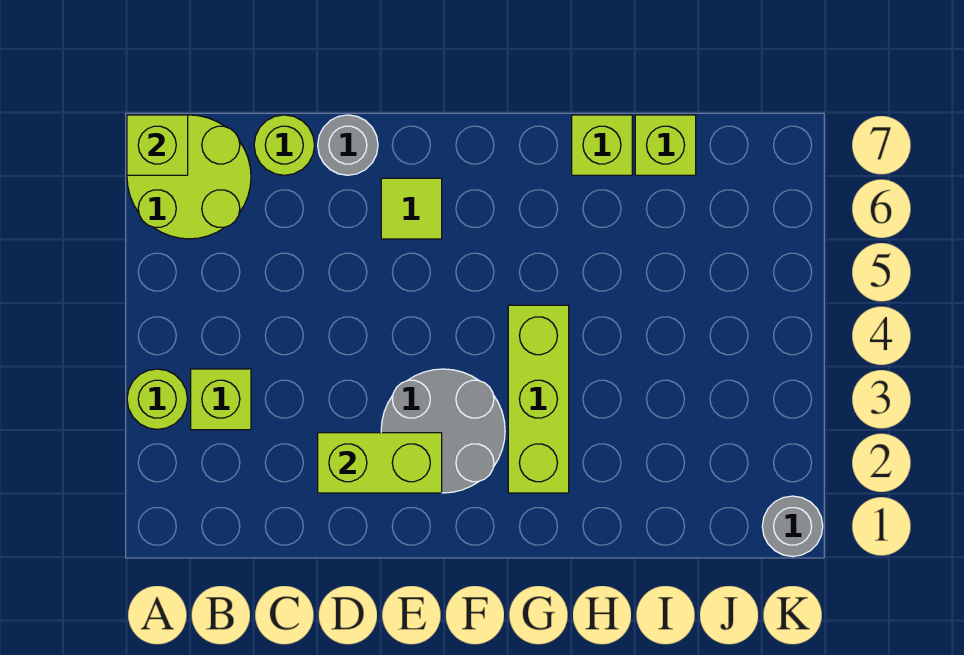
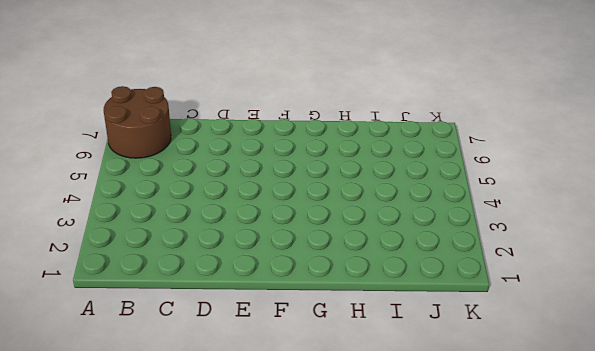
brown 2x2 round brick [104,86,171,158] -> lime 2x2 round brick [127,115,251,239]
none -> lime 1x1 round brick [127,369,188,429]
none -> lime 1x1 brick [191,369,251,430]
none -> lime 1x1 round brick [254,115,315,175]

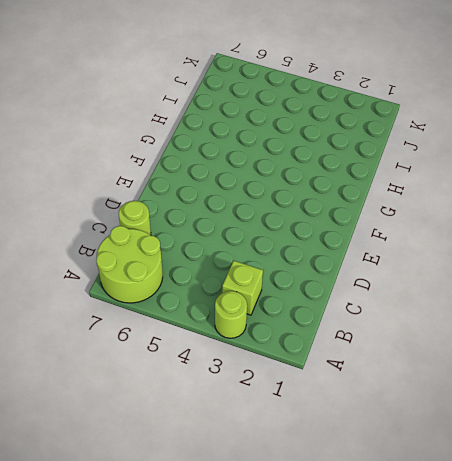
none -> grey 1x1 round brick [318,115,378,175]
none -> grey 2x2 round brick [381,369,505,493]
none -> lime 1x1 tile [381,178,442,239]

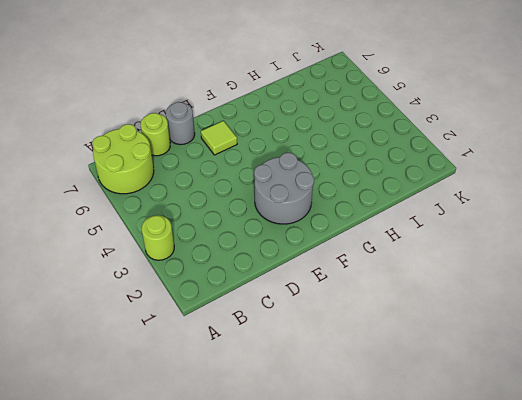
none -> lime 1x1 brick [191,369,251,430]
none -> lime 1x3 brick [508,305,569,493]
none -> lime 1x1 brick [572,115,632,175]

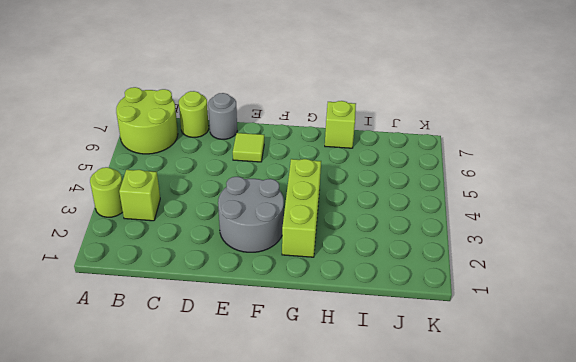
none -> lime 1x1 brick [635,115,696,175]
none -> grey 1x1 round brick [762,496,823,557]
none -> lime 1x1 brick [127,115,188,175]

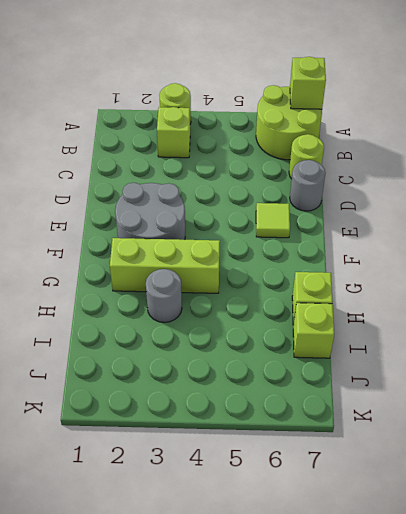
grey 1x1 round brick [146,269,182,322] -> grey 1x1 round brick moved to [762,496,823,557]
none -> lime 1x2 brick [318,433,442,493]

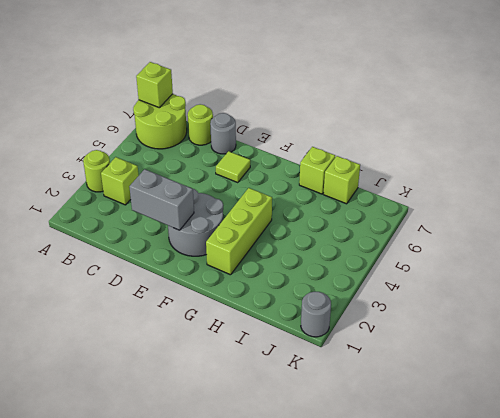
grey 1x2 brick [129,169,194,230] -> lime 1x2 brick [318,433,442,493]

